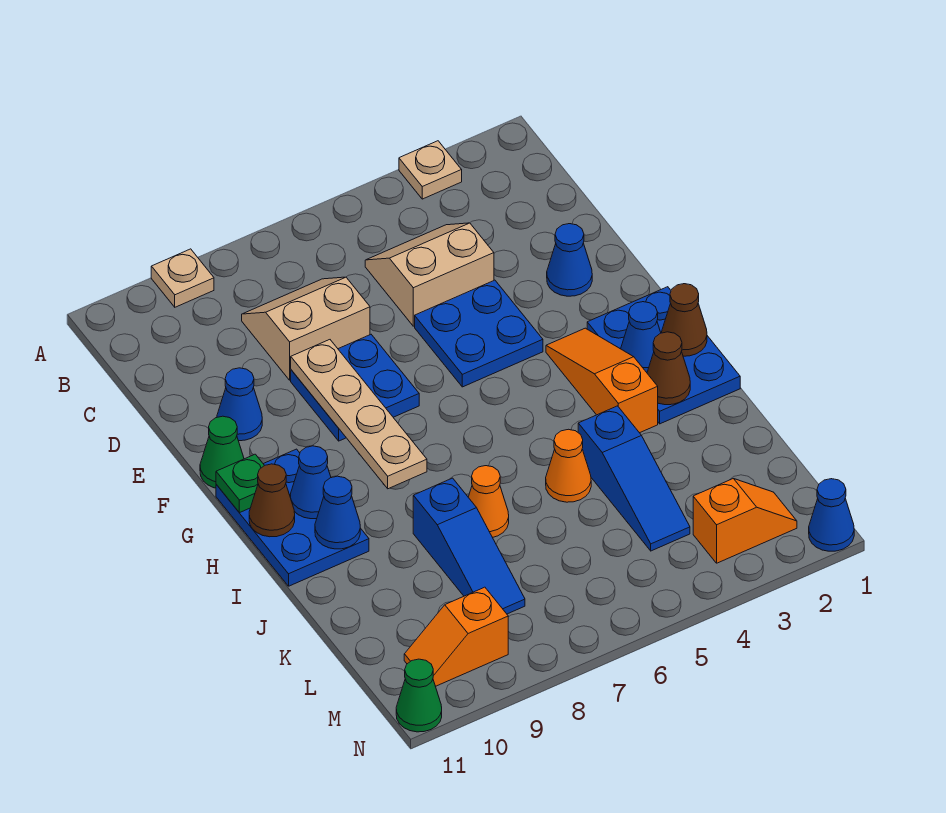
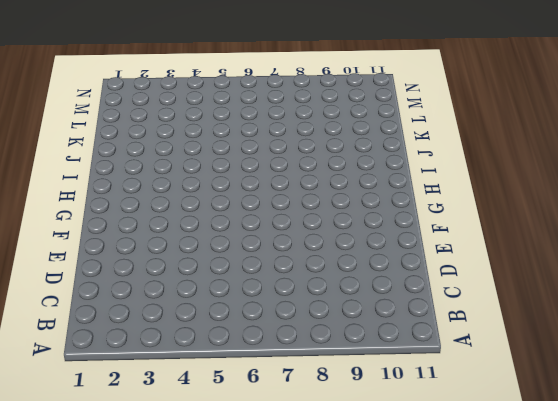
none -> tan 1x1 plate [399,141,462,199]
none -> tan 1x1 plate [151,249,214,307]
none -> tan 2x2 slope [365,223,494,326]

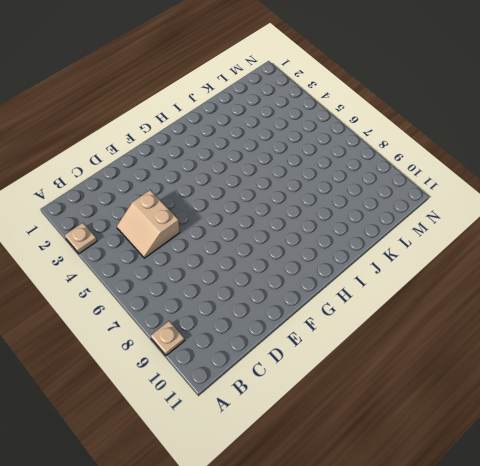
none -> tan 2x2 slope [242,277,370,380]
none -> blue 1x1 cone [547,224,592,296]
none -> blue 2x2 plate [415,280,543,387]

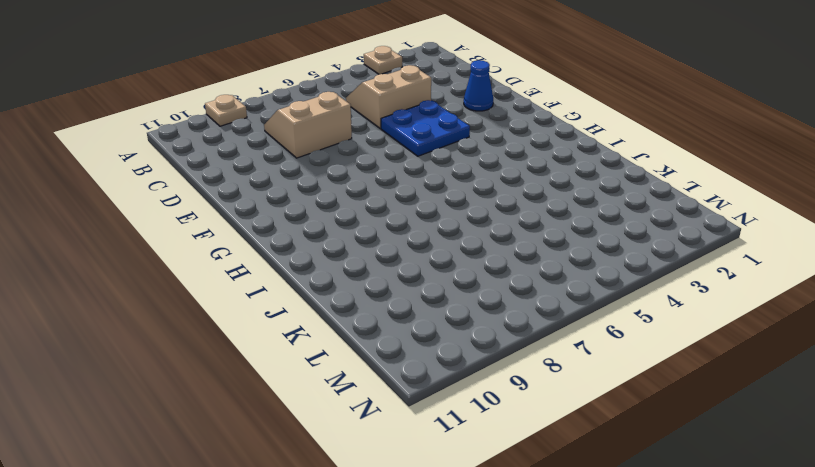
none -> blue 2x2 plate [291,335,419,441]
none -> blue 1x1 cone [217,368,262,441]
none -> green 1x1 cone [200,416,244,488]

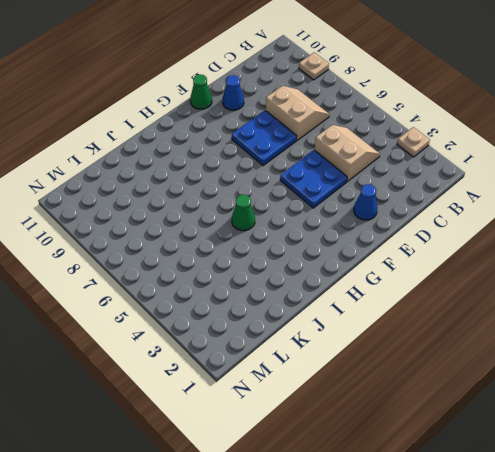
green 1x1 cone [232,195,255,231] -> green 1x1 cone moved to [396,659,442,732]
none -> blue 2x3 plate [587,287,740,424]
none -> orange 1x3 slope [546,328,658,433]
none -> blue 2x3 plate [216,449,369,586]

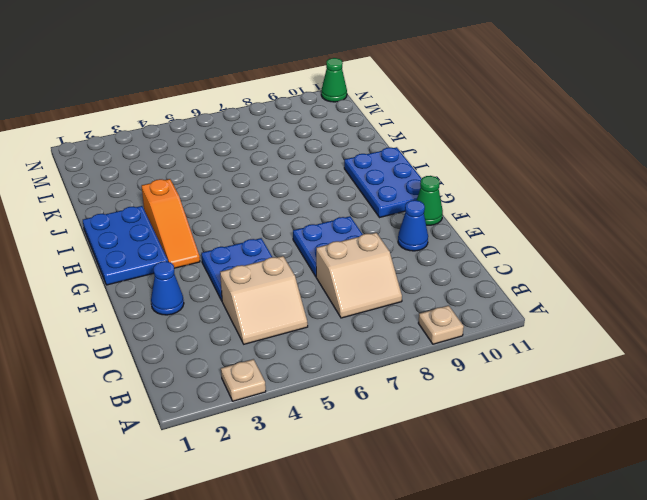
none -> blue 1x3 slope [578,406,690,551]
none -> orange 1x1 cone [546,429,591,502]
none -> orange 1x1 cone [468,466,509,537]

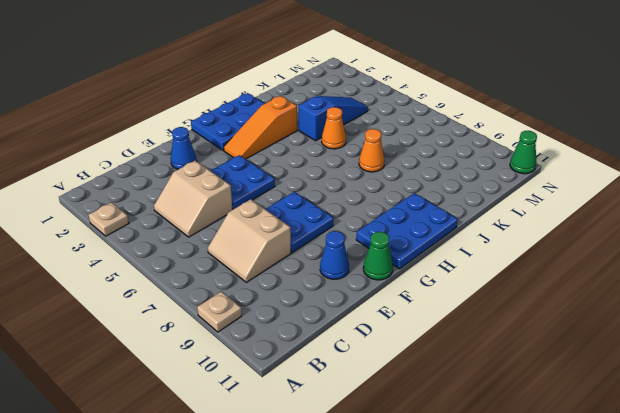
none -> blue 1x3 slope [413,478,525,614]
none -> orange 1x2 slope [693,479,797,563]
none -> orange 1x2 slope [404,587,508,686]

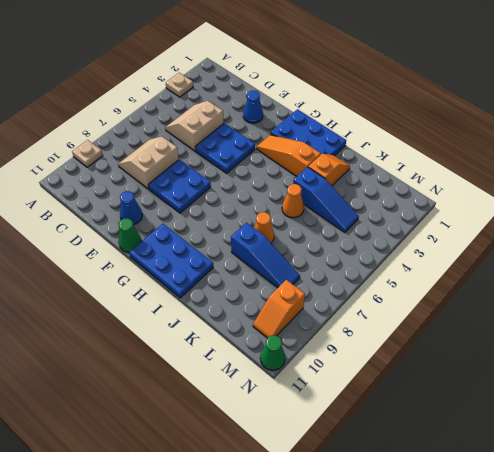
orange 1x2 slope [308,154,350,186] -> orange 1x2 slope moved to [693,479,797,563]
none -> blue 1x1 cone [809,479,854,551]
none -> tan 1x4 plate [291,340,427,489]
none -> green 1x1 plate [216,454,265,513]

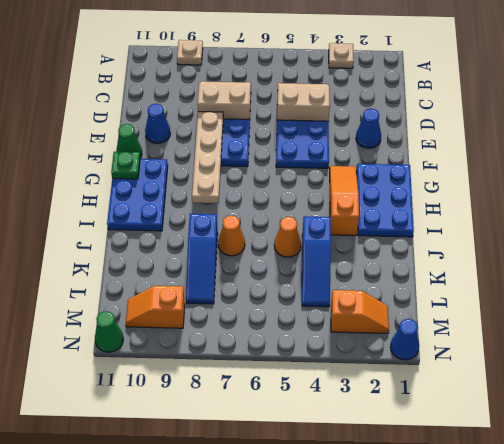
none -> brown 1x1 cone [662,284,707,356]
none -> blue 1x1 cone [621,302,661,372]
none -> blue 1x1 cone [290,446,331,519]

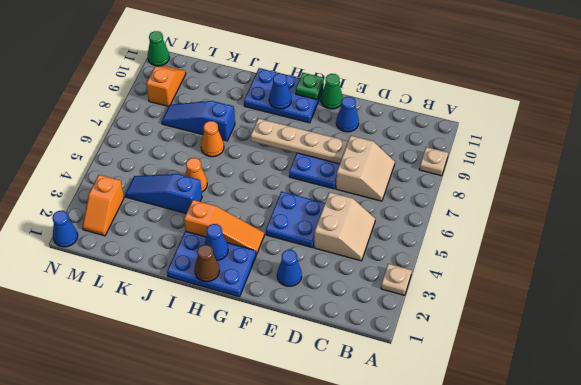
none -> brown 1x1 cone [249,464,295,537]
none -> brown 1x1 cone [647,332,690,405]
none -> blue 1x1 cone [315,476,360,549]

